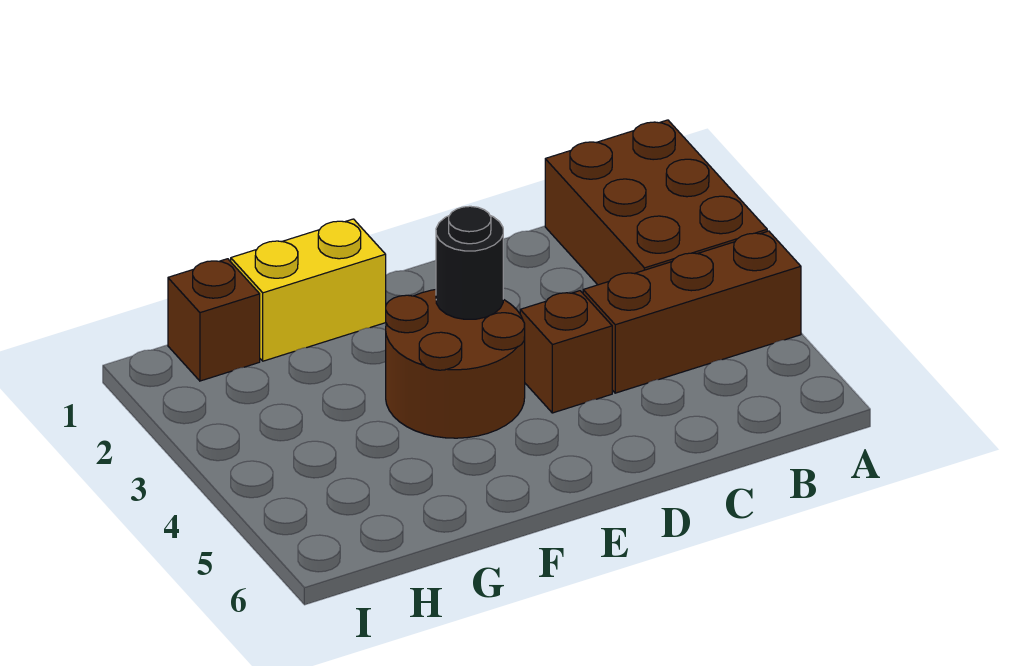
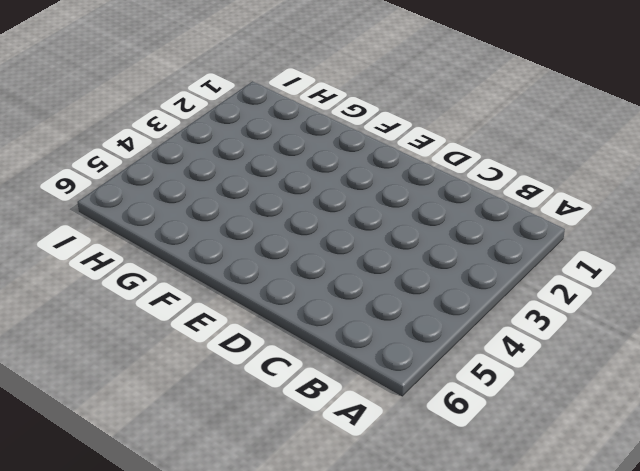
none -> brown 2x3 brick [545,120,767,285]
none -> brown 1x3 brick [583,231,801,393]

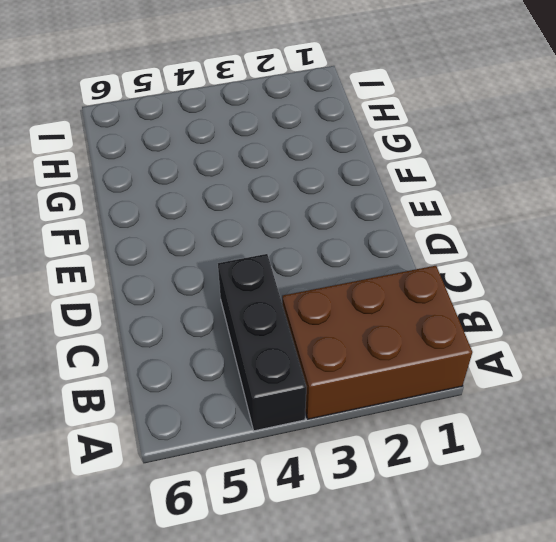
black 1x3 brick [218,254,306,431] -> brown 1x3 brick [583,231,801,393]
none -> brown 1x1 brick [520,291,612,413]
none -> brown 2x2 round brick [386,290,525,438]

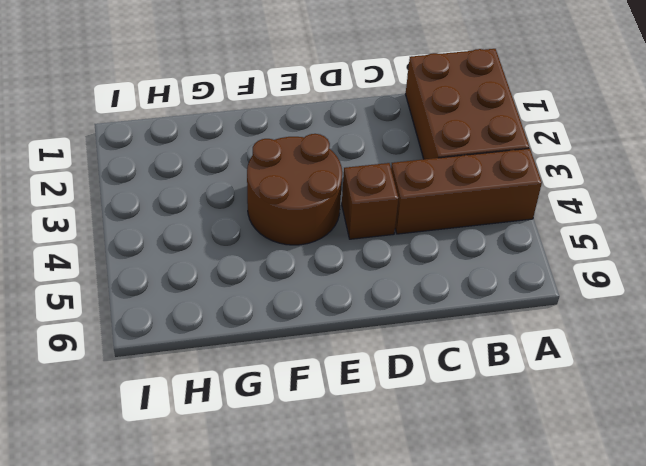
none -> yellow 1x2 brick [231,219,386,361]
none -> brown 1x1 brick [168,259,260,381]

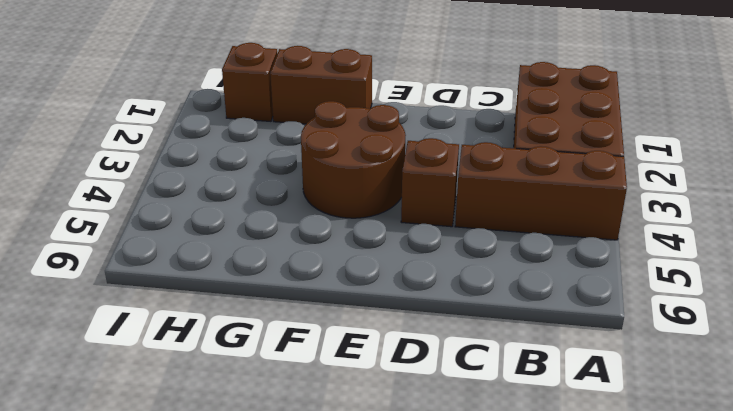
brown 1x2 brick [270,46,372,124] -> yellow 1x2 brick [231,219,386,361]
none -> black 1x1 round brick [436,206,503,319]

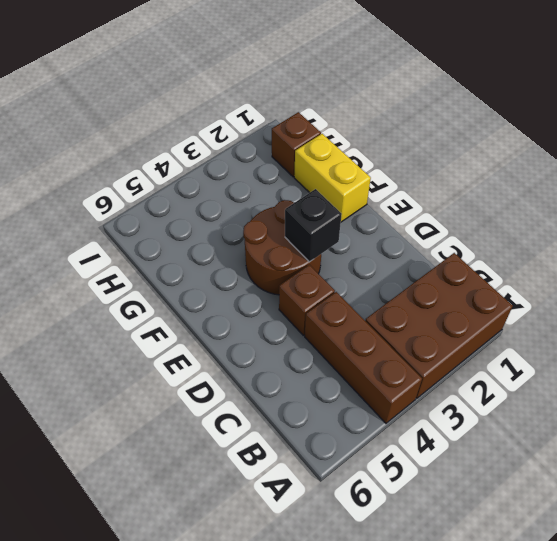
black 1x1 brick [285,189,342,262] -> black 1x1 round brick [436,206,503,319]

